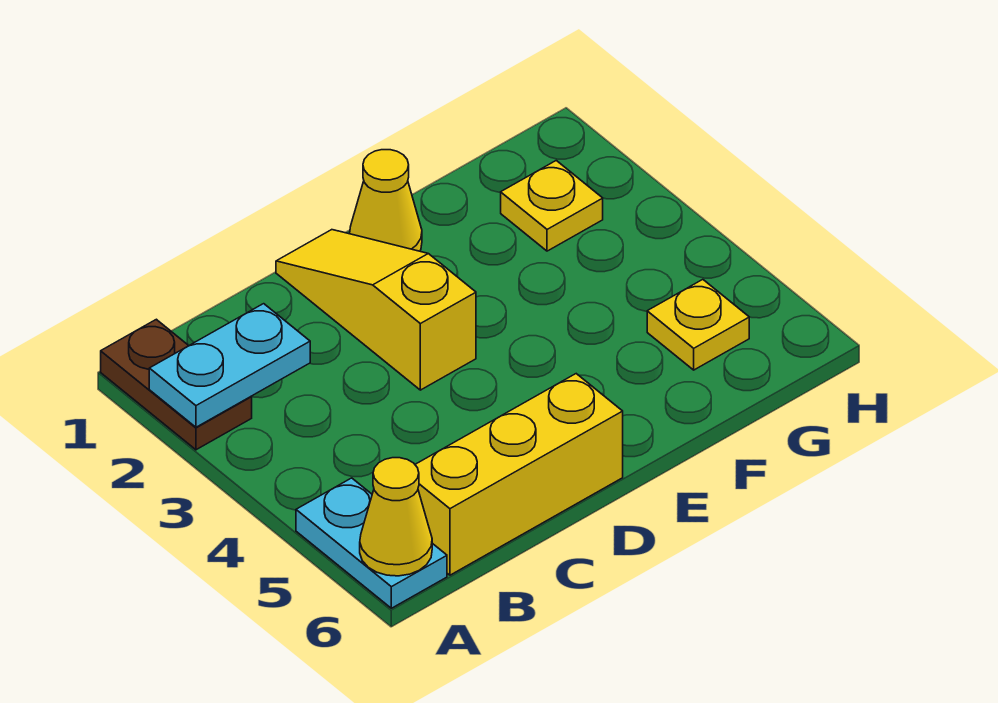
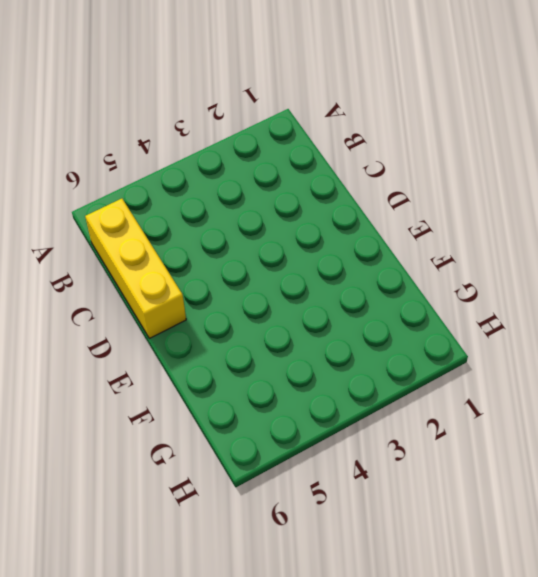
none -> brown 1x2 plate [101,319,252,450]
none -> cyan 1x2 plate [296,478,447,608]

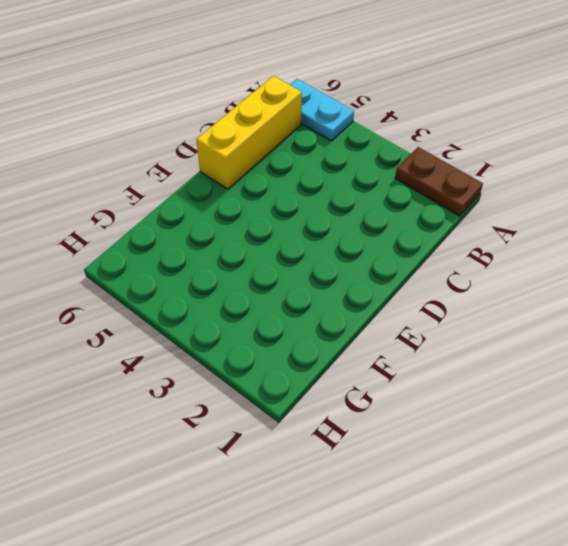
none -> yellow 1x3 slope [276,230,476,390]
none -> yellow 1x1 cone [350,150,422,251]

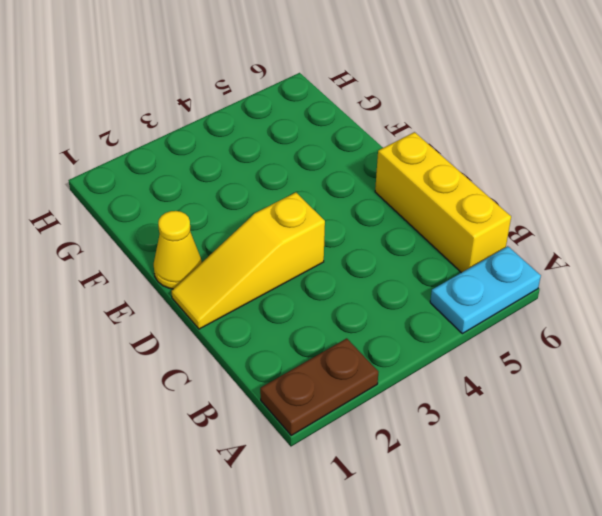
none -> yellow 1x1 plate [501,161,603,251]
none -> yellow 1x1 plate [647,280,749,370]

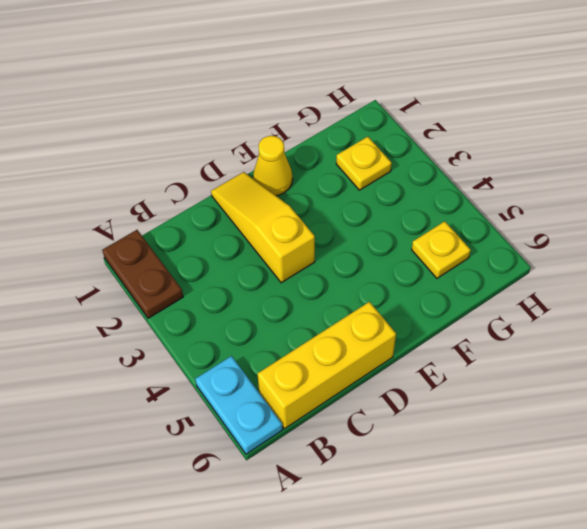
none -> cyan 1x2 plate [149,304,310,427]
none -> yellow 1x1 cone [360,458,432,576]

